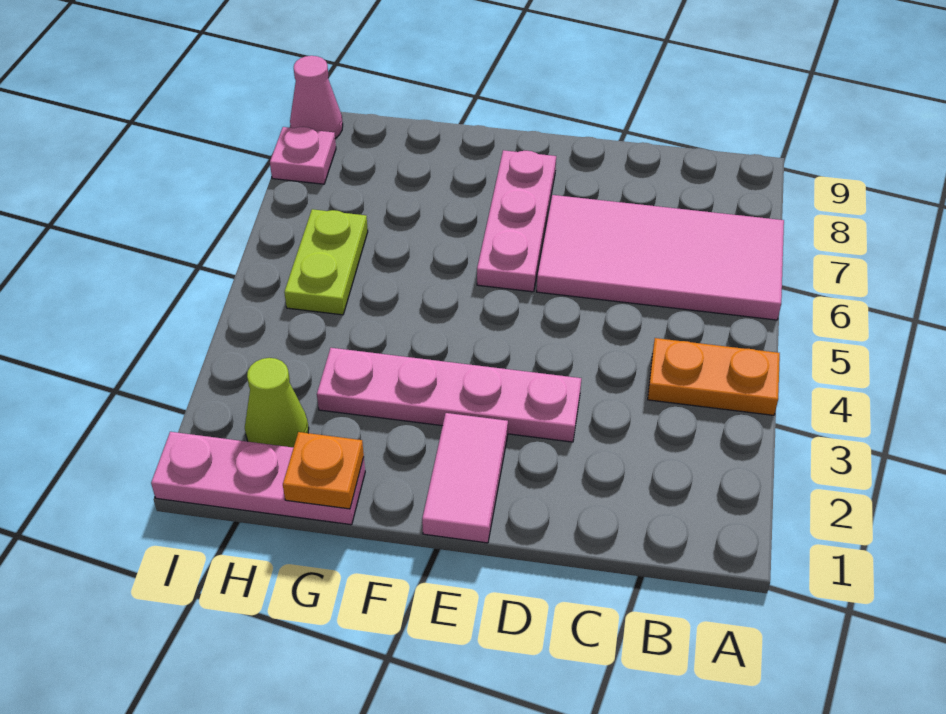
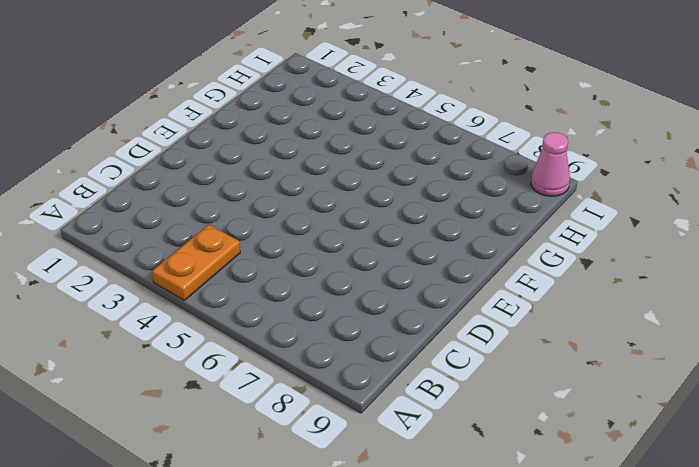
none -> pink 2x4 tile [537,195,784,320]
none -> pink 1x4 plate [317,348,581,442]

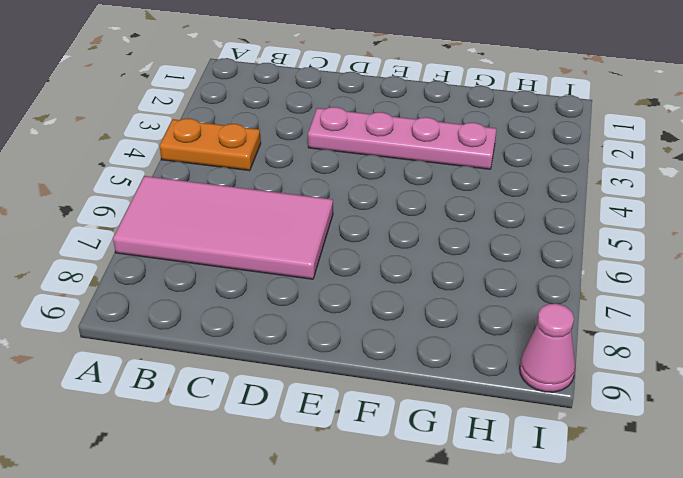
none -> pink 1x2 tile [422,413,508,543]
none -> pink 1x3 plate [477,150,556,292]

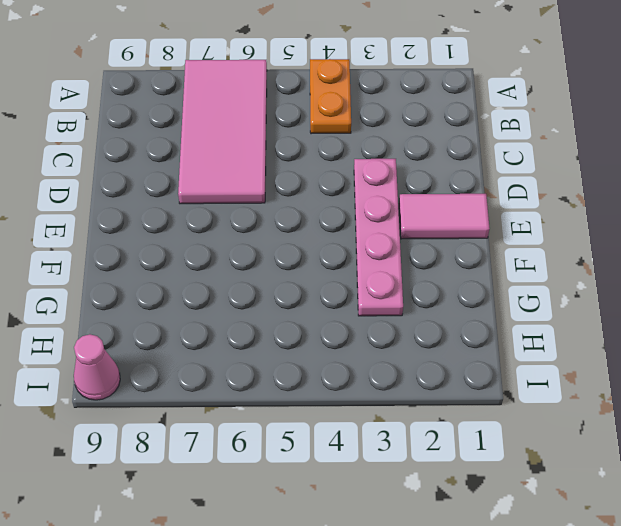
none -> pink 1x3 plate [477,150,556,292]
none -> pink 1x3 plate [151,432,365,525]

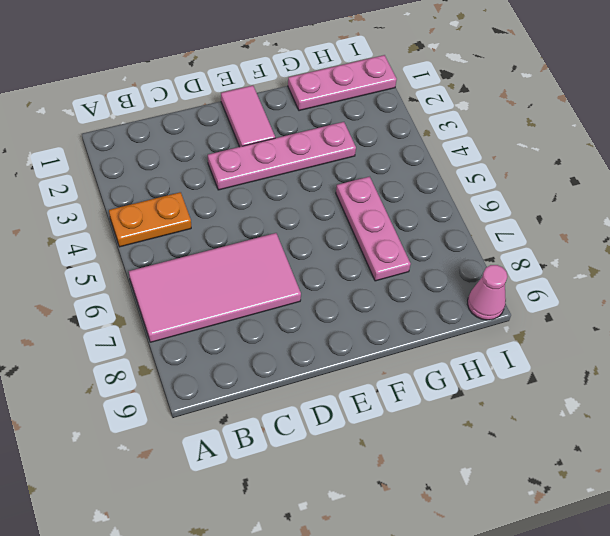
pink 1x3 plate [336,177,411,281] -> pink 1x3 plate moved to [477,150,556,292]
none -> lime 1x1 cone [245,358,309,448]
none -> lime 1x2 plate [284,209,368,315]

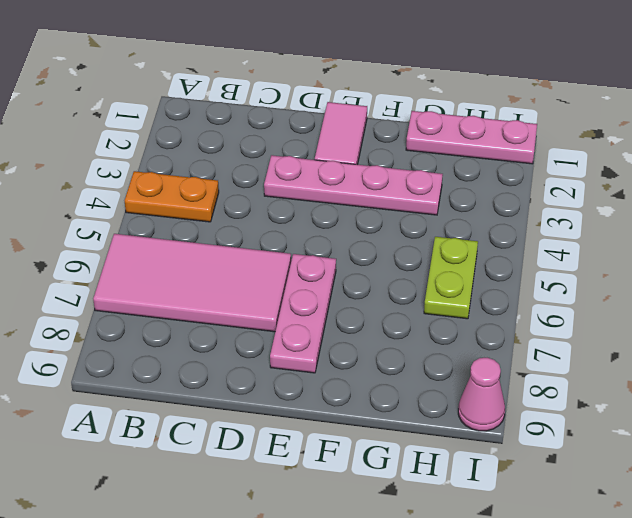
none -> lime 1x1 cone [245,358,309,448]
none -> pink 1x1 plate [270,127,336,184]

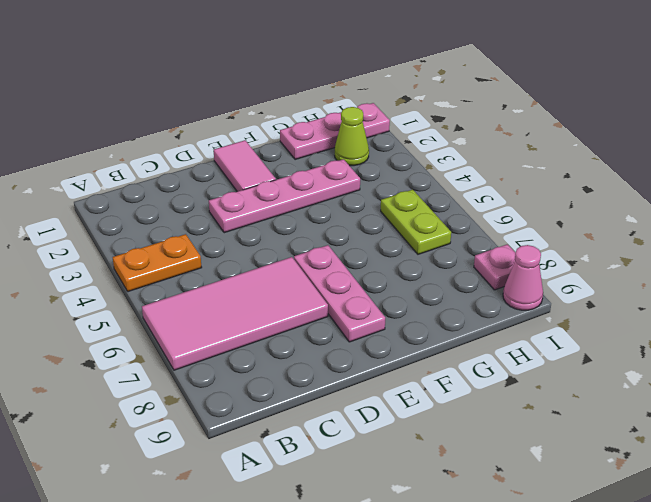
none -> orange 1x1 plate [283,432,364,509]

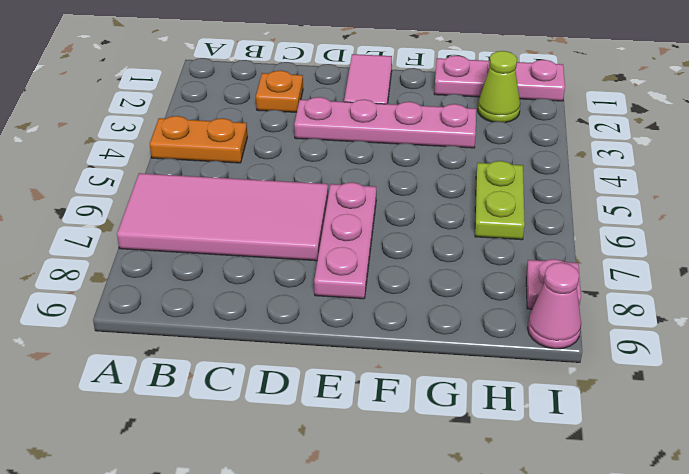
orange 1x1 plate [256,71,303,112] -> orange 1x1 plate moved to [283,432,364,509]

